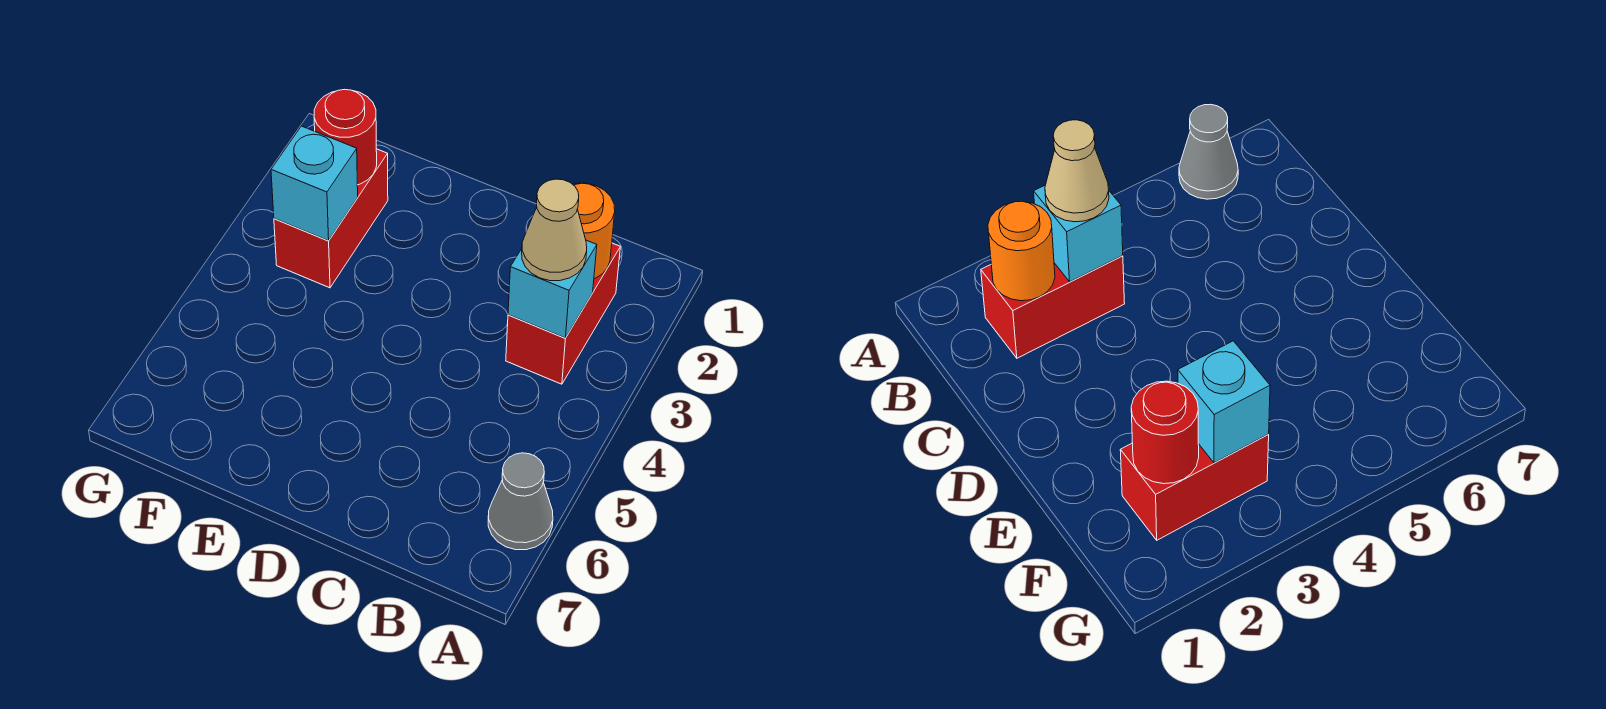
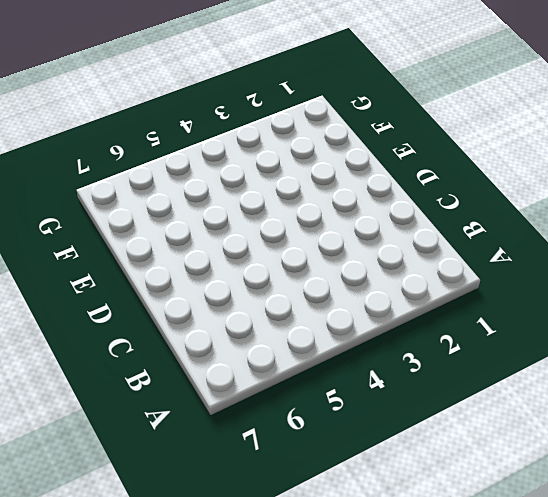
none -> grey 1x1 cone [488,453,553,550]
none -> red 1x2 brick [506,243,620,384]

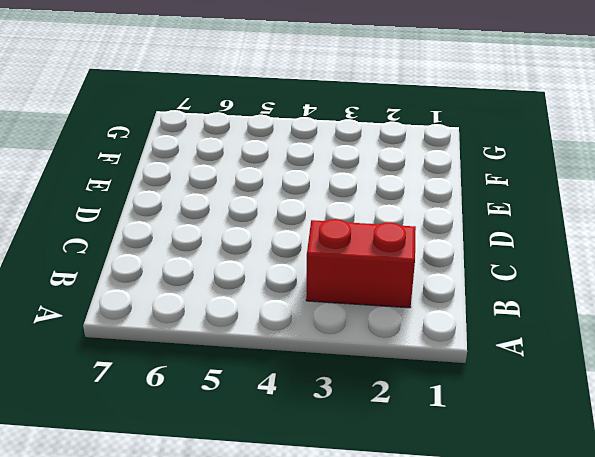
none -> grey 1x1 cone [488,453,553,550]
none -> red 1x2 brick [274,149,388,288]

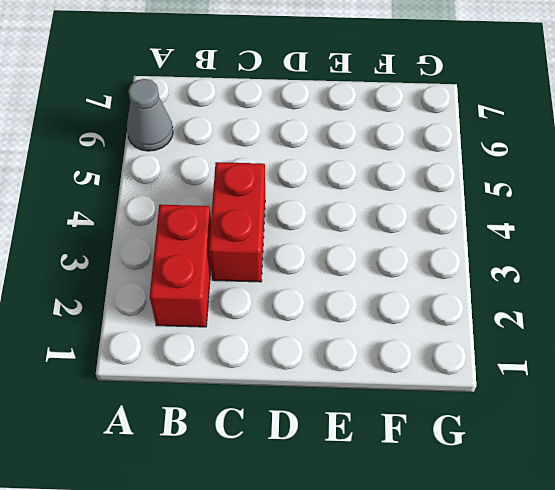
red 1x2 brick [209,162,265,282] -> red 1x2 brick moved to [274,149,388,288]
none -> orange 1x1 round brick [573,183,615,279]
none -> cyan 1x1 brick [508,240,597,338]

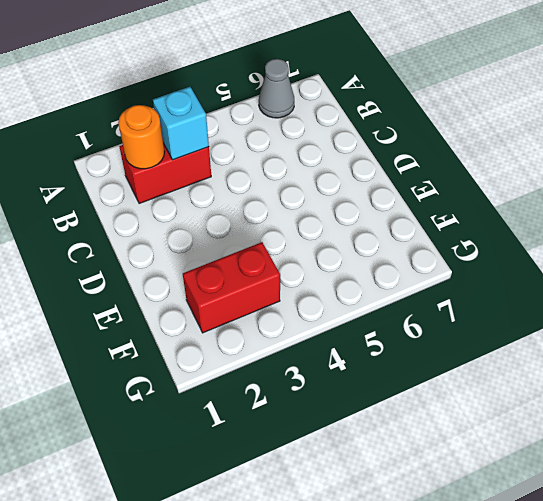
none -> red 1x1 round brick [314,89,377,185]
none -> cyan 1x1 brick [271,126,358,241]

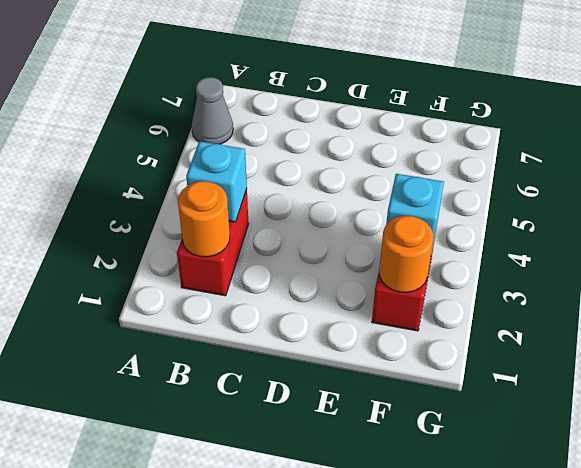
orange 1x1 round brick [379,216,433,293] -> red 1x1 round brick [314,89,377,185]
none -> tan 1x1 cone [522,179,587,281]

